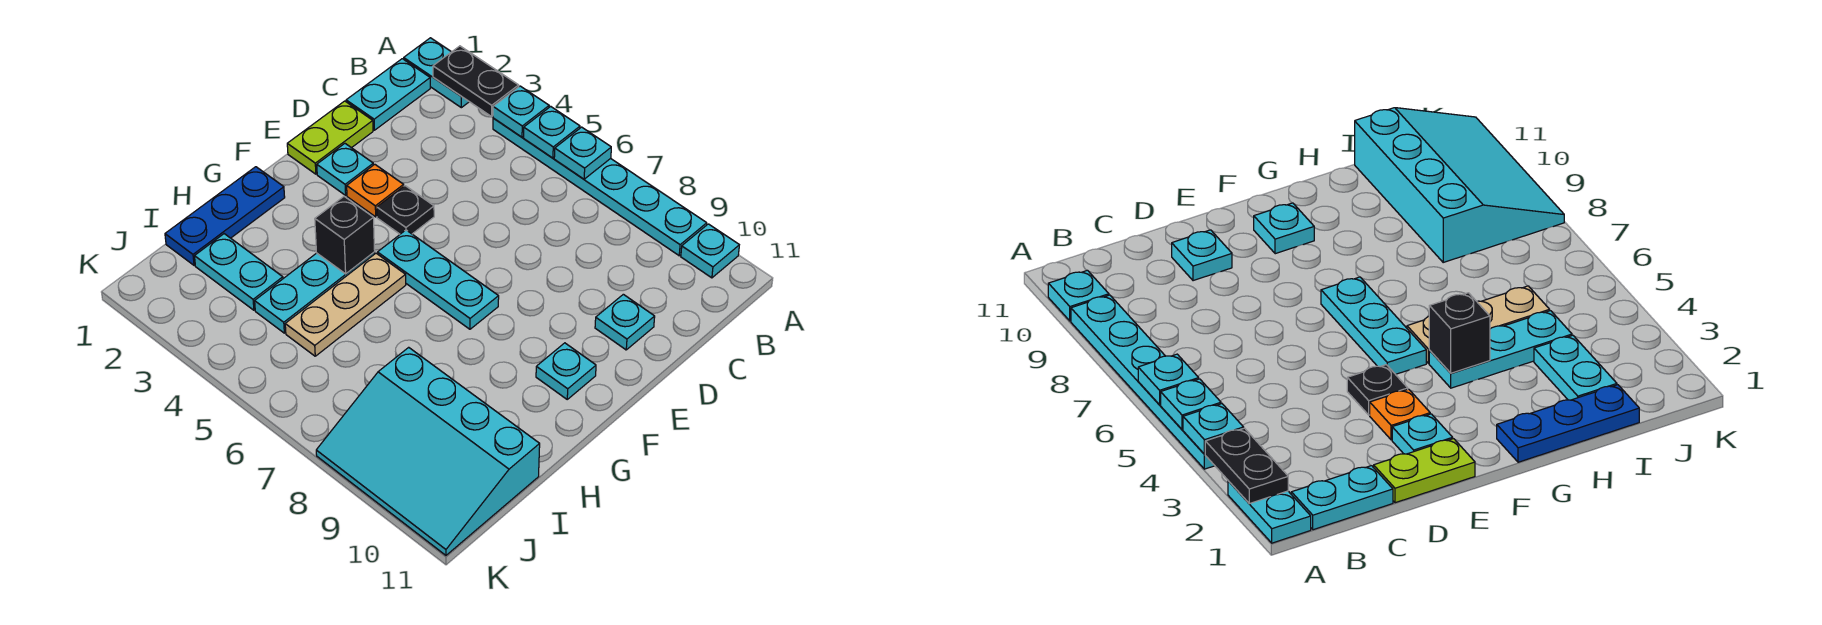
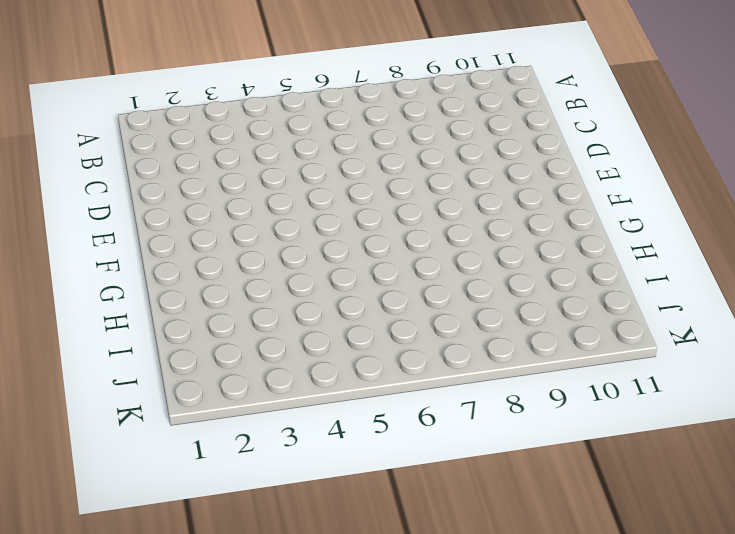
none -> cyan 1x2 plate [404,38,469,108]
none -> cyan 1x6 plate [493,118,707,256]
none -> cyan 1x1 plate [681,224,739,278]

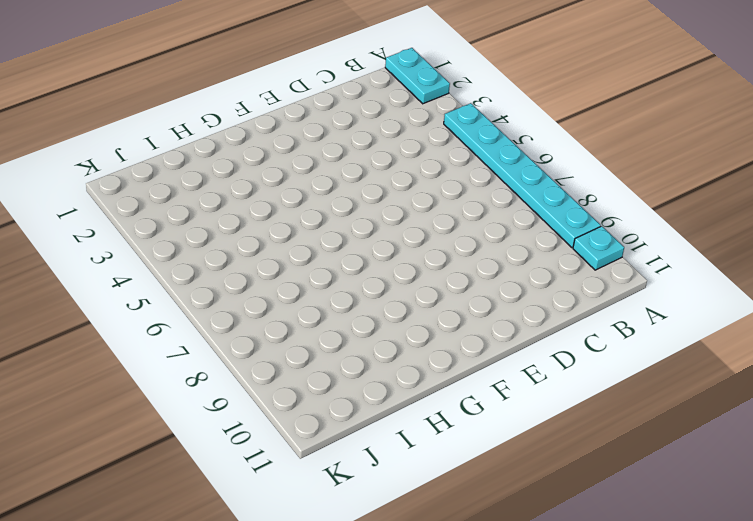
none -> cyan 1x2 plate [346,59,430,130]
none -> lime 1x2 plate [287,101,373,174]
none -> cyan 1x1 plate [595,294,655,350]

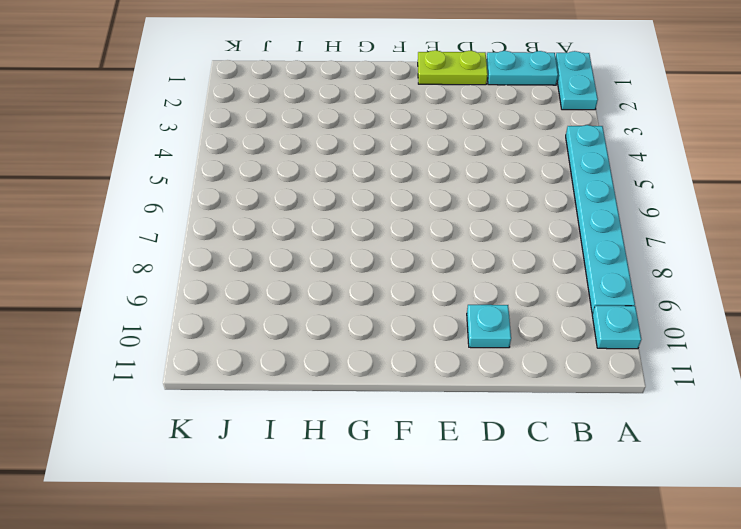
none -> cyan 1x1 plate [317,144,373,195]
none -> orange 1x1 plate [347,164,404,217]
none -> black 1x1 plate [377,186,434,234]

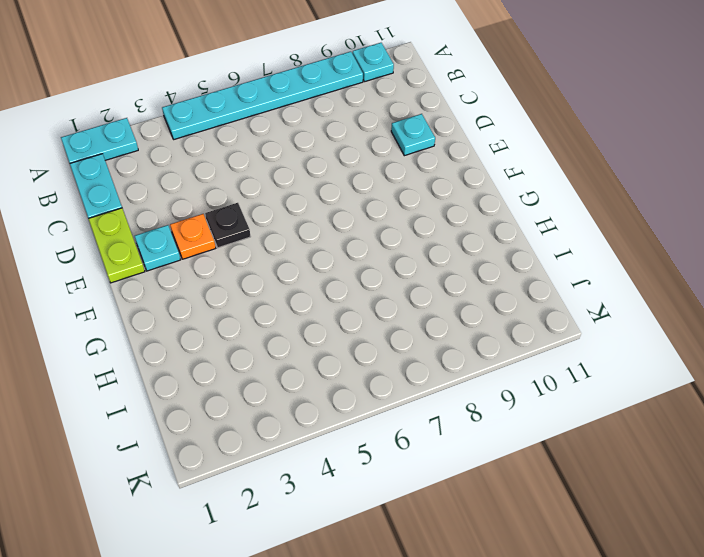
none -> cyan 1x3 plate [378,230,499,329]
none -> cyan 1x1 plate [536,343,596,399]
none -> blue 1x3 plate [165,167,285,265]

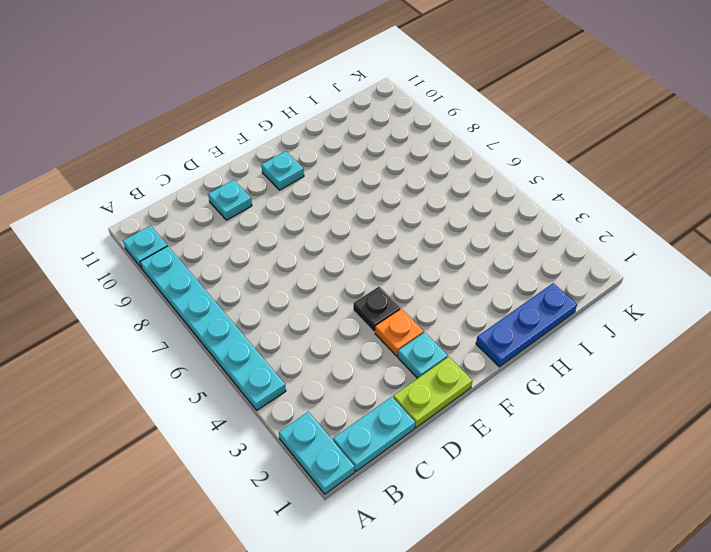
none -> cyan 1x3 plate [378,230,499,329]
none -> cyan 1x3 plate [255,252,375,333]
none -> tan 1x3 plate [285,253,406,356]

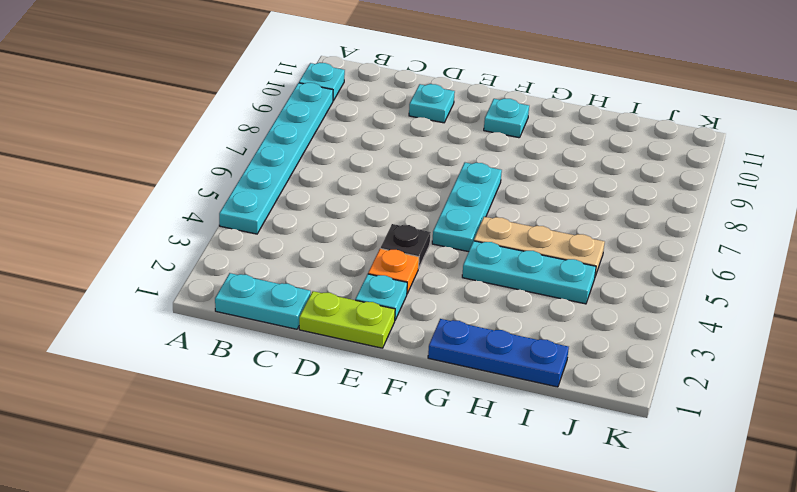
none -> cyan 1x2 plate [404,38,469,108]
none -> cyan 1x2 plate [195,234,283,310]
none -> cyan 3x4 slope [316,347,540,555]

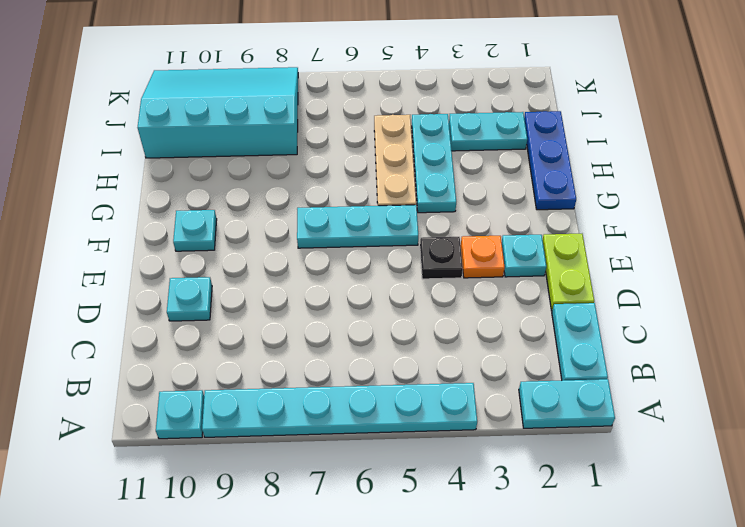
none -> black 1x2 plate [433,46,519,116]
none -> cyan 1x1 plate [493,86,549,137]
none -> cyan 1x1 plate [524,106,580,158]

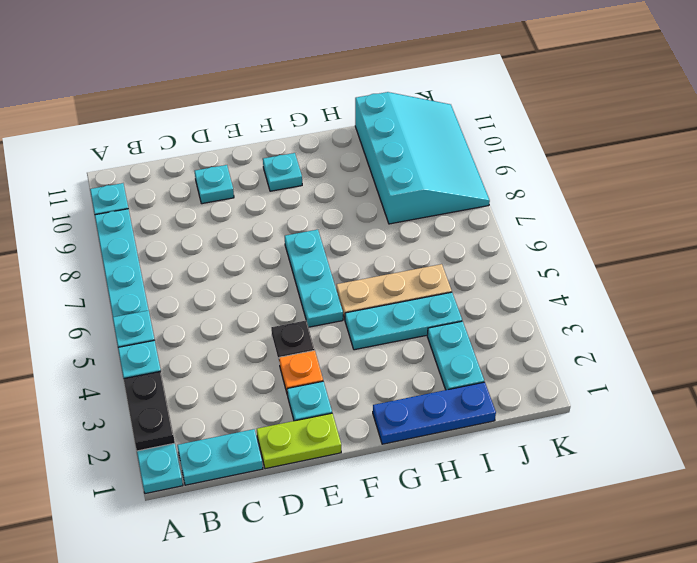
none -> cyan 1x1 plate [554,127,611,179]
none -> black 1x1 brick [315,197,375,274]

